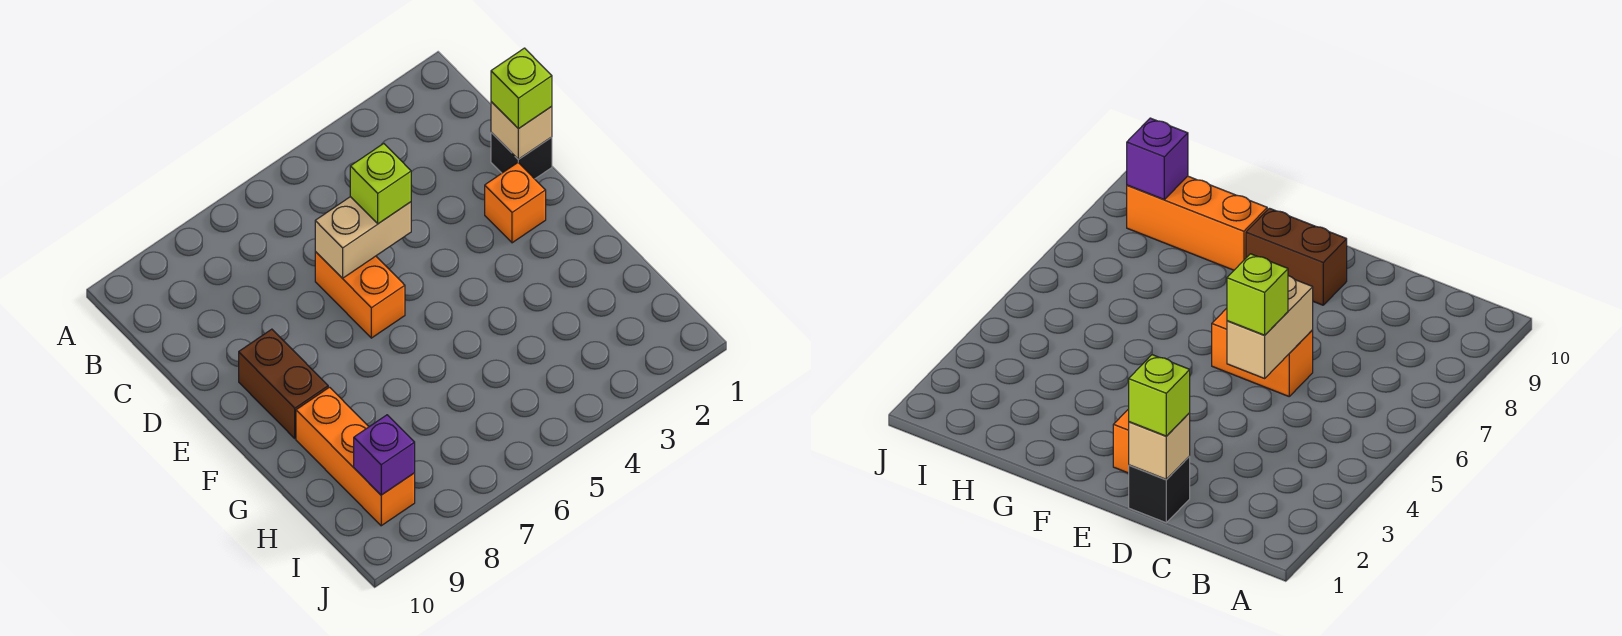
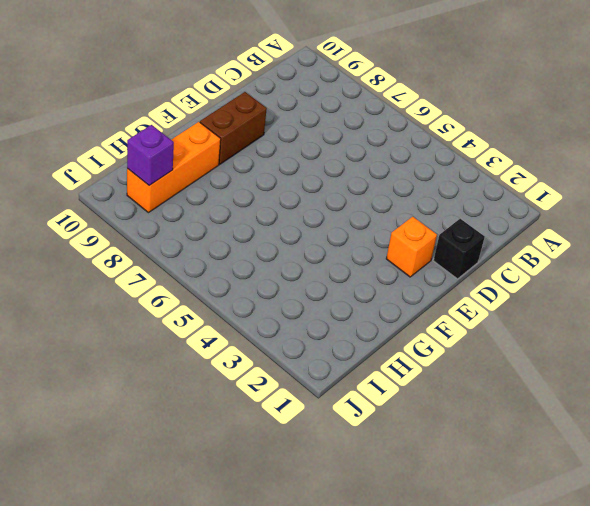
none -> orange 1x2 brick [315,251,405,338]
none -> tan 1x1 brick [491,102,552,159]

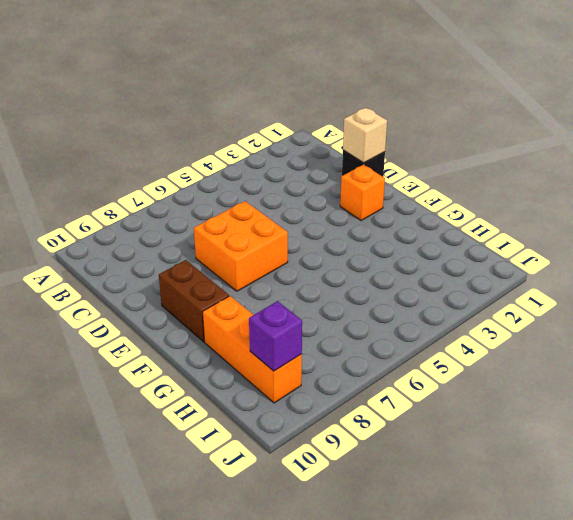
orange 2x2 brick [194,201,288,291] -> orange 1x2 brick [315,251,405,338]
none -> tan 1x2 brick [315,197,411,278]
none -> lime 1x1 brick [491,48,552,129]

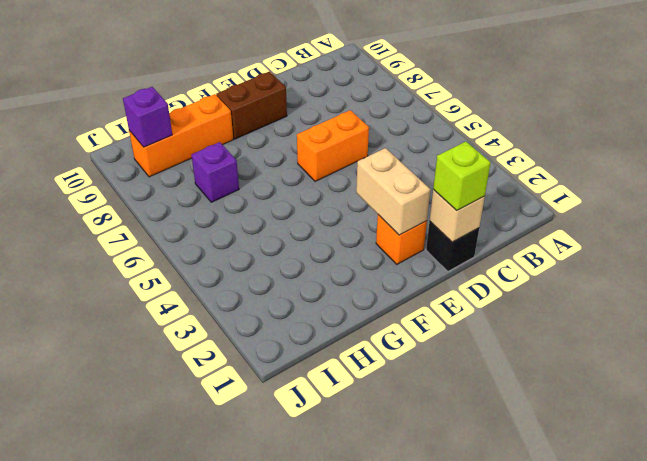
tan 1x2 brick [356,148,431,235] -> tan 1x2 brick moved to [315,197,411,278]
purple 1x1 brick [192,142,239,202] -> none
none -> lime 1x1 brick [350,144,411,224]

